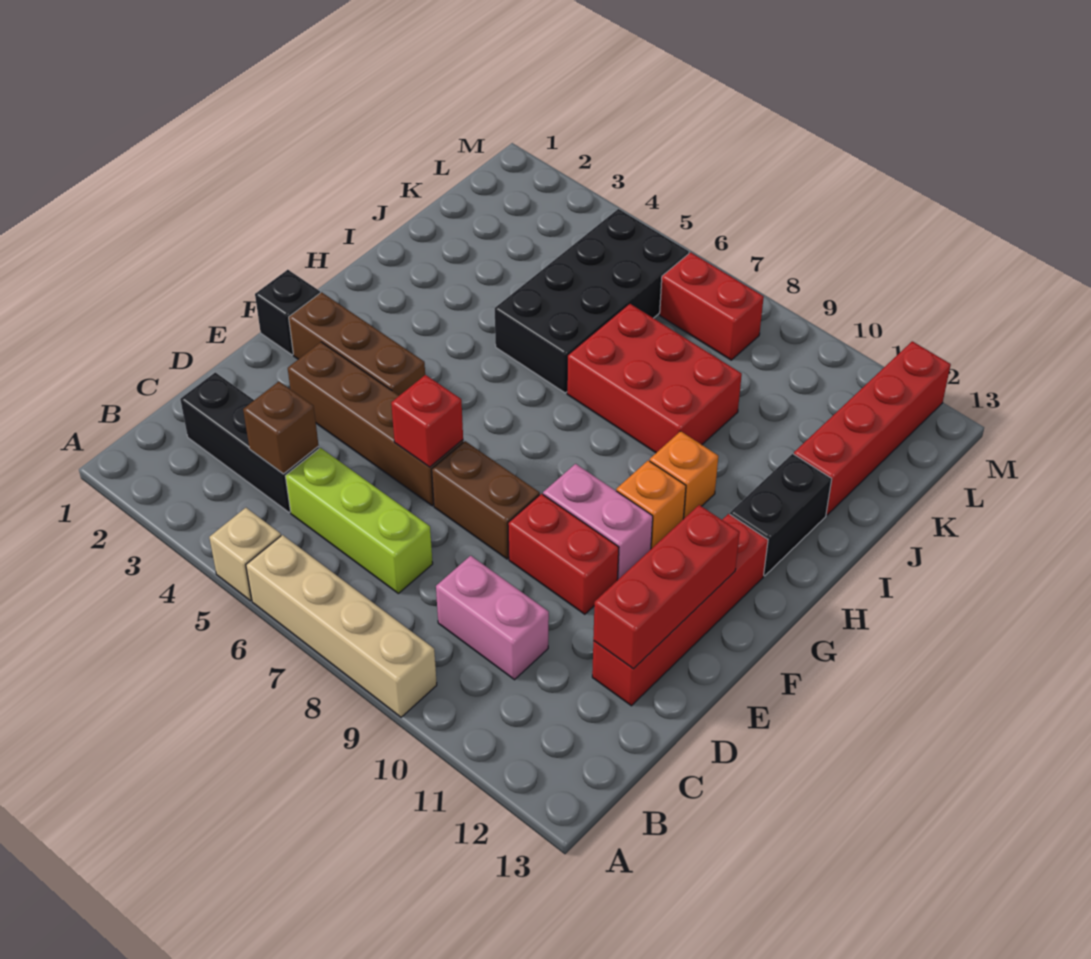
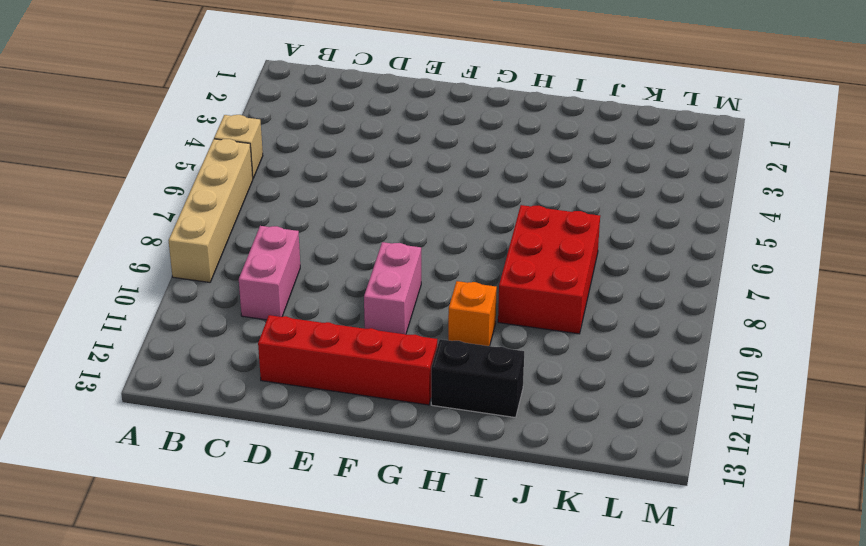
none -> black 1x3 brick [180,372,319,513]
none -> lime 1x3 brick [285,448,433,594]
none -> brown 1x4 brick [288,342,463,506]

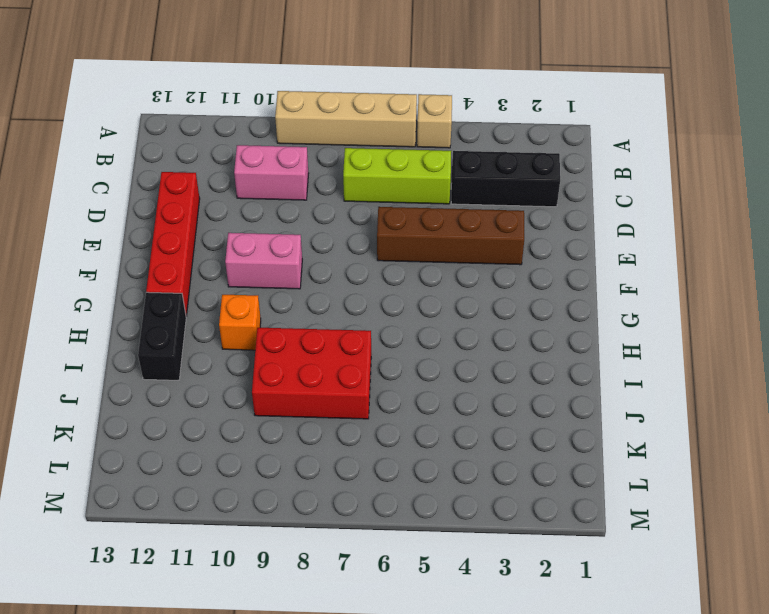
none -> brown 1x2 brick [432,441,540,559]
none -> red 1x2 brick [508,494,619,614]
none -> black 1x1 brick [255,270,320,355]

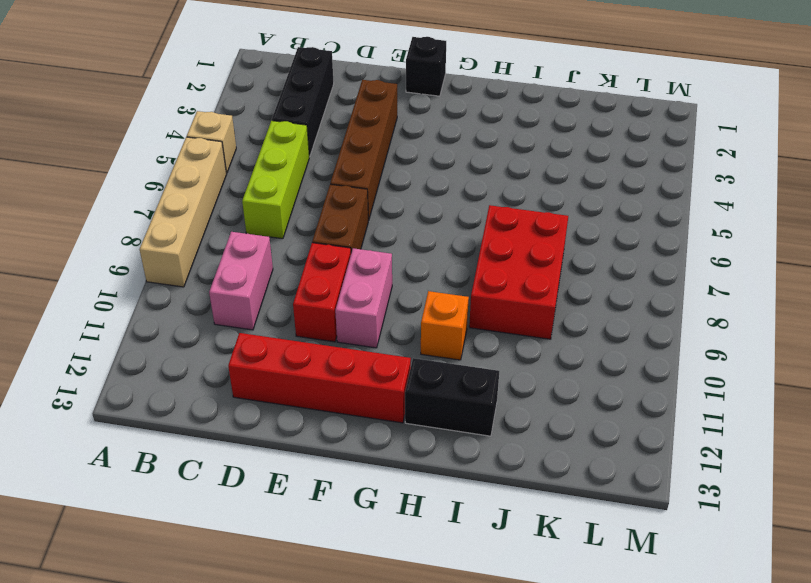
none -> brown 1x3 brick [289,292,425,396]
none -> orange 1x1 brick [616,461,686,549]
none -> black 2x4 brick [495,209,689,393]

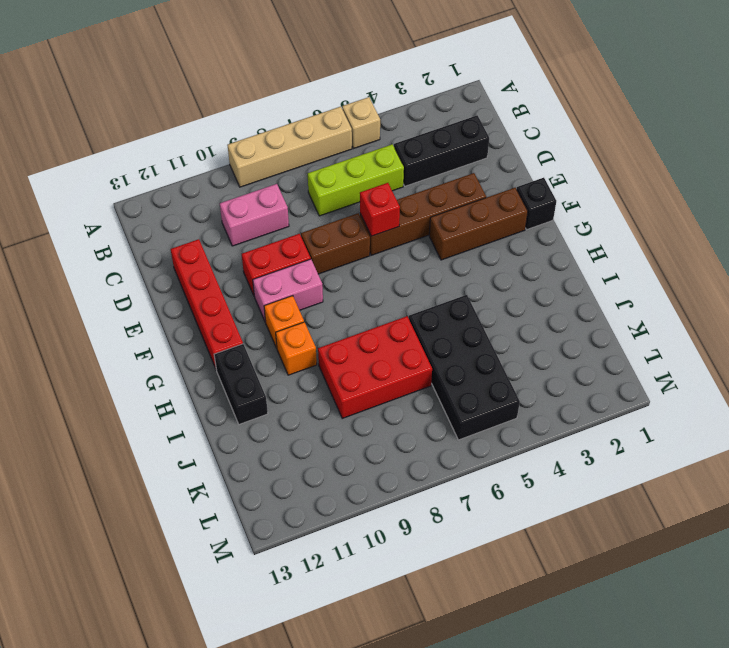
none -> red 1x4 brick [794,341,951,515]
none -> red 1x2 brick [660,252,764,360]
none -> brown 1x1 brick [243,382,319,474]

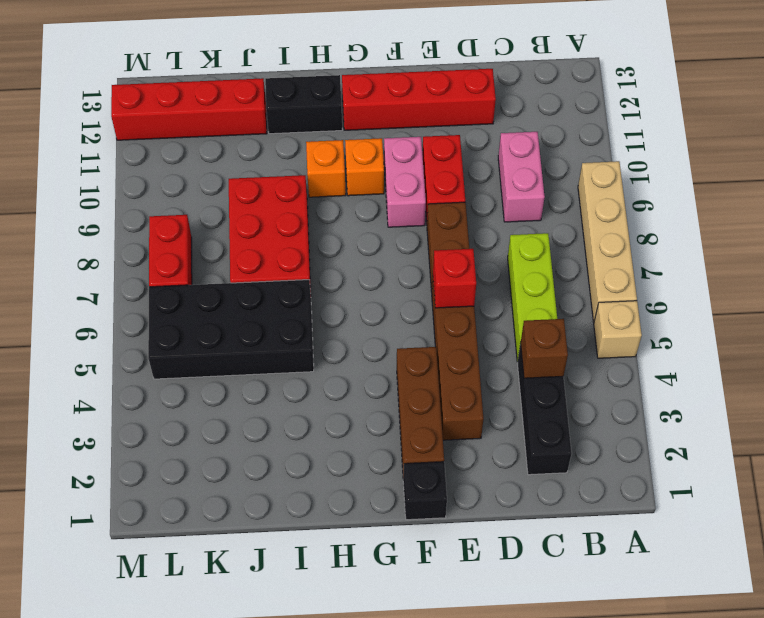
none -> red 1x3 brick [593,505,740,669]

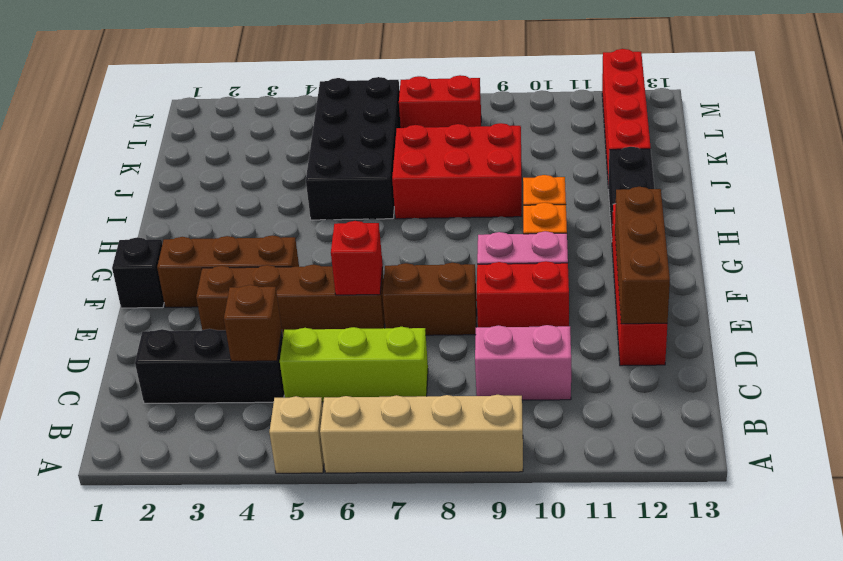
brown 1x3 brick [615,187,670,324] -> red 1x3 brick [593,505,740,669]

